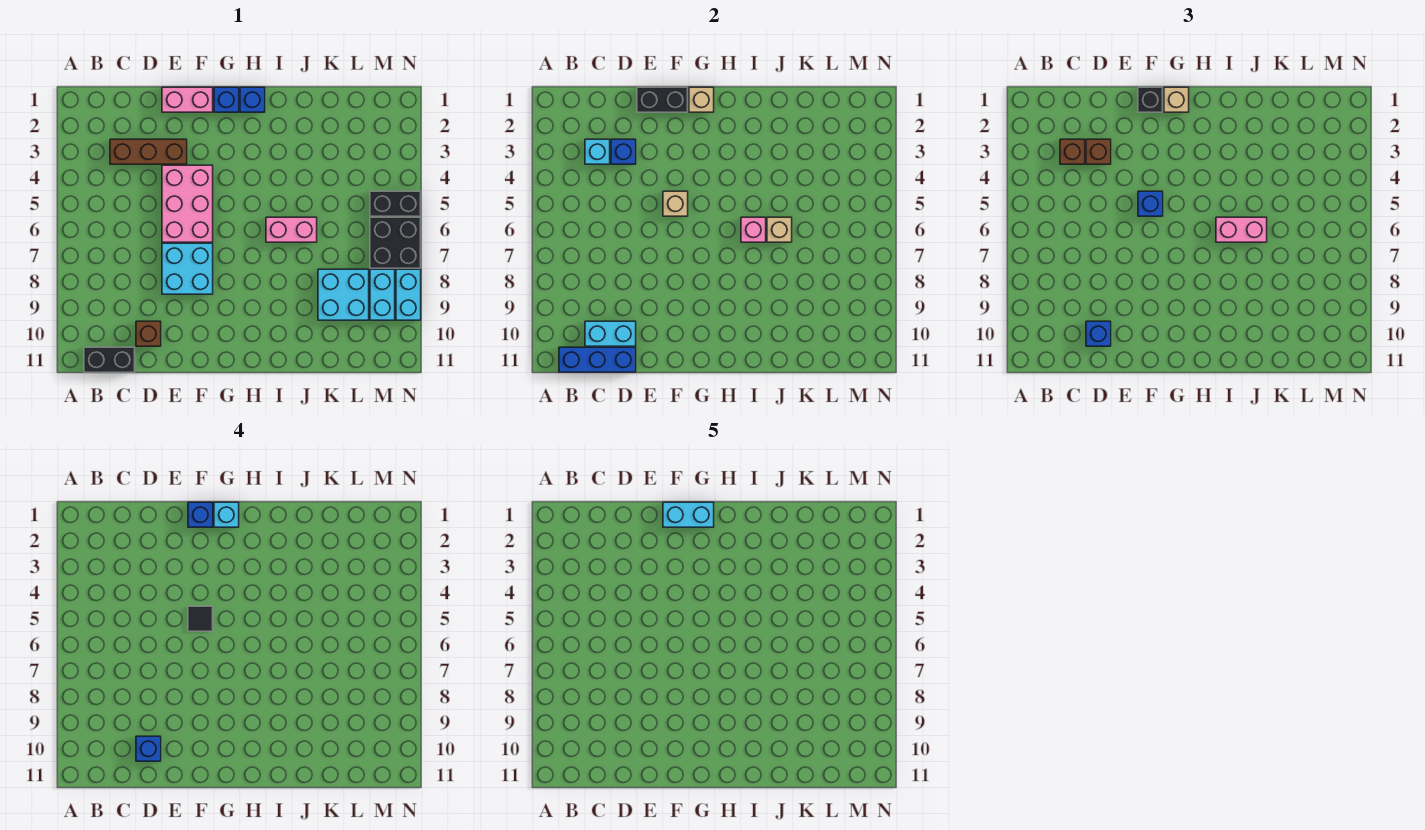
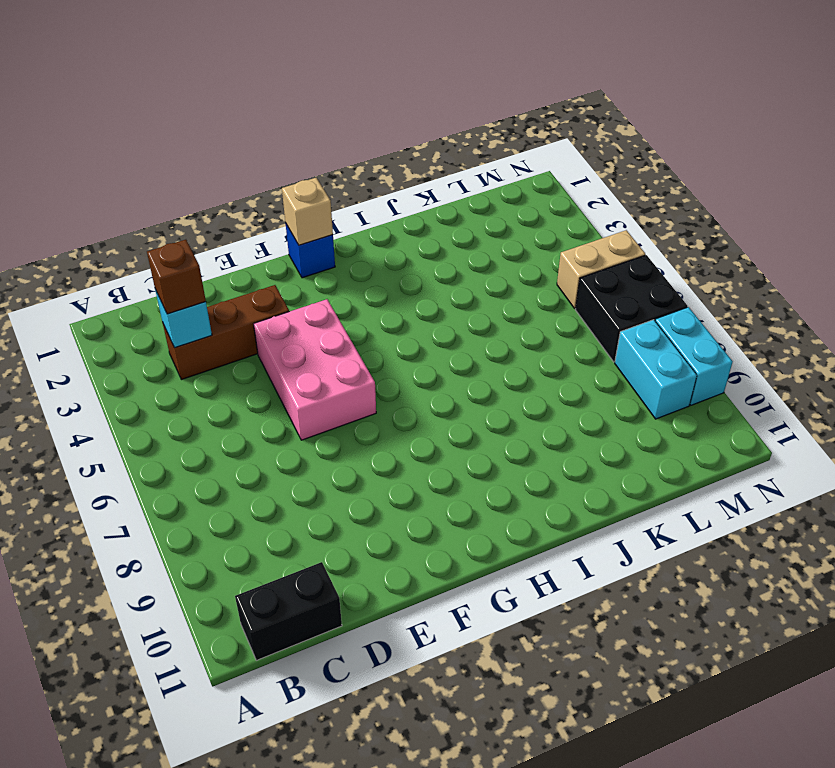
tan 1x2 brick [557,230,645,308] -> black 1x2 brick [370,191,421,216]
none -> brown 1x1 brick [136,321,161,346]
none -> pink 1x2 brick [162,87,213,112]
none -> cyan 2x2 brick [162,243,213,294]
none -> blue 1x1 brick [240,87,265,112]

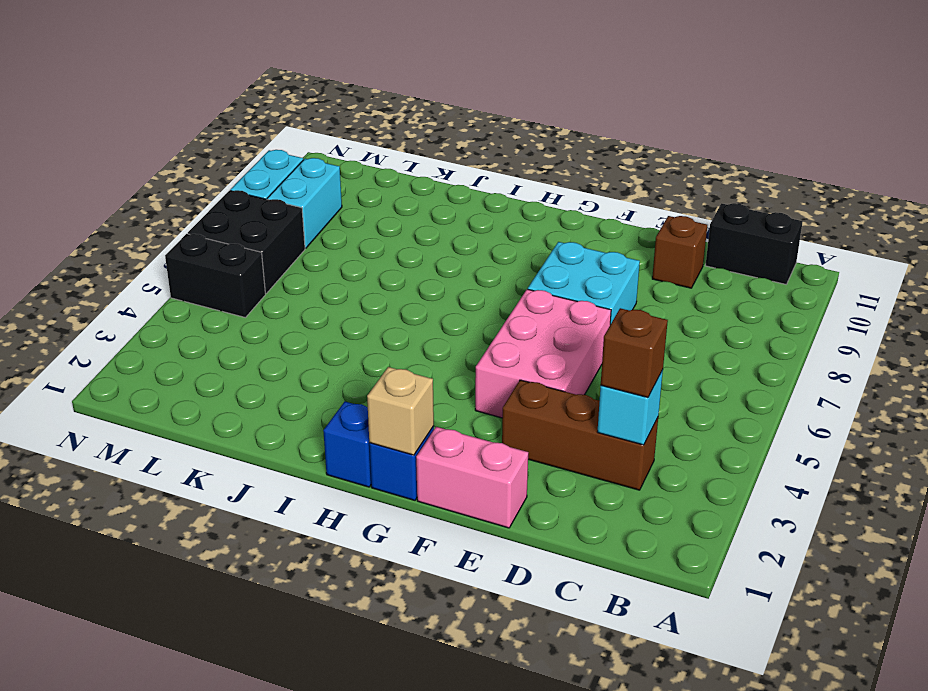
none -> pink 1x2 brick [266,217,317,242]
none -> cyan 2x2 brick [318,269,369,320]
none -> blue 1x3 brick [559,347,636,372]
none -> cyan 1x2 brick [585,321,636,346]

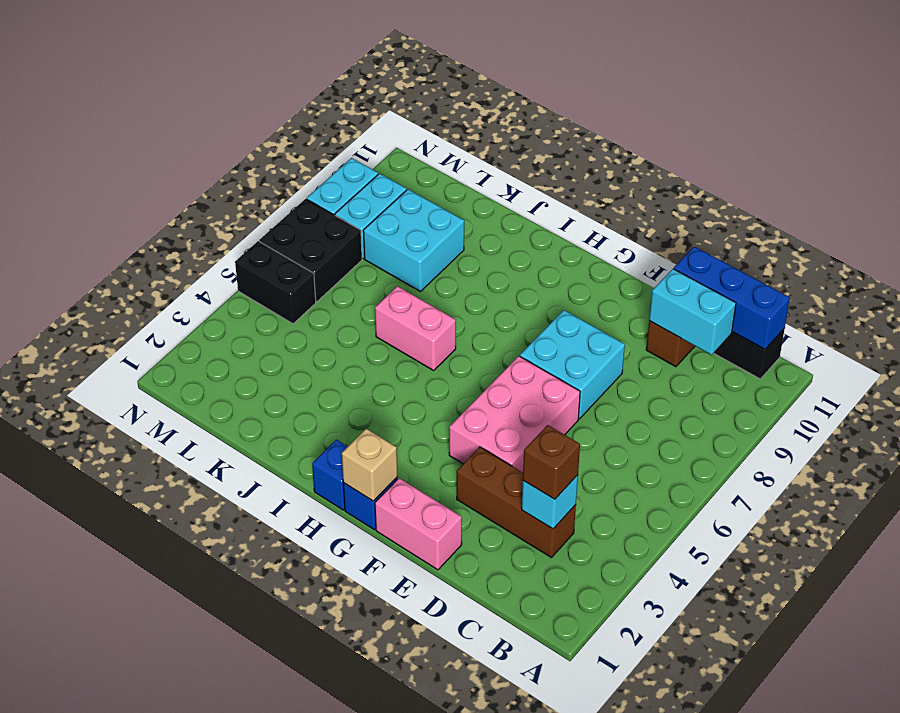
none -> blue 1x1 brick [611,139,636,164]
none -> black 1x2 brick [637,87,688,112]
none -> tan 1x1 brick [663,191,688,216]
none -> pink 1x1 brick [741,217,766,242]

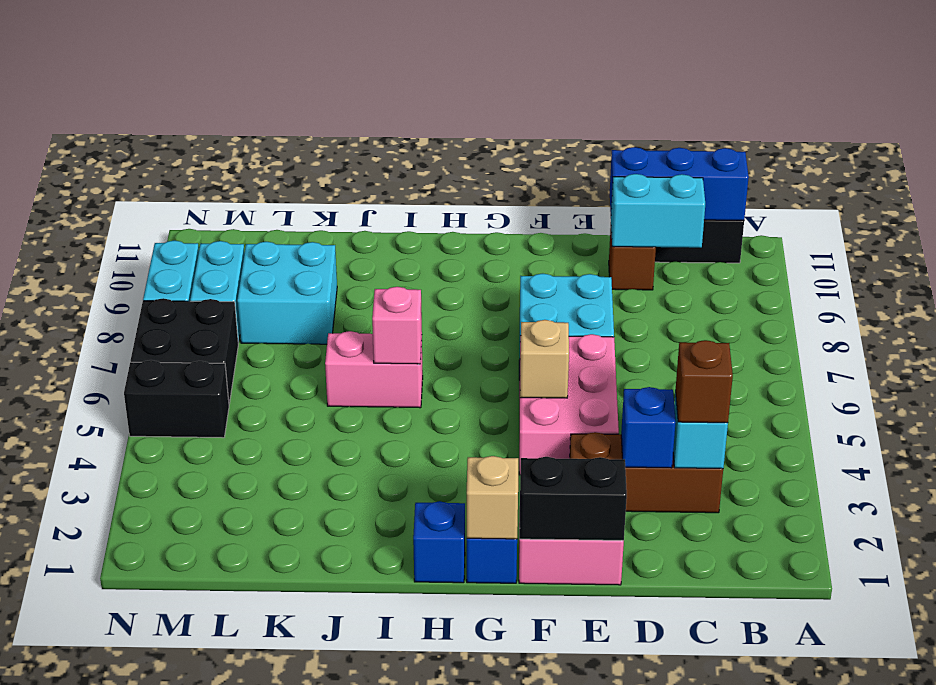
none -> tan 1x1 brick [767,217,792,242]
none -> brown 1x1 brick [1086,139,1111,164]
none -> blue 1x1 brick [1086,321,1111,346]
none -> black 1x1 brick [1138,87,1163,112]

